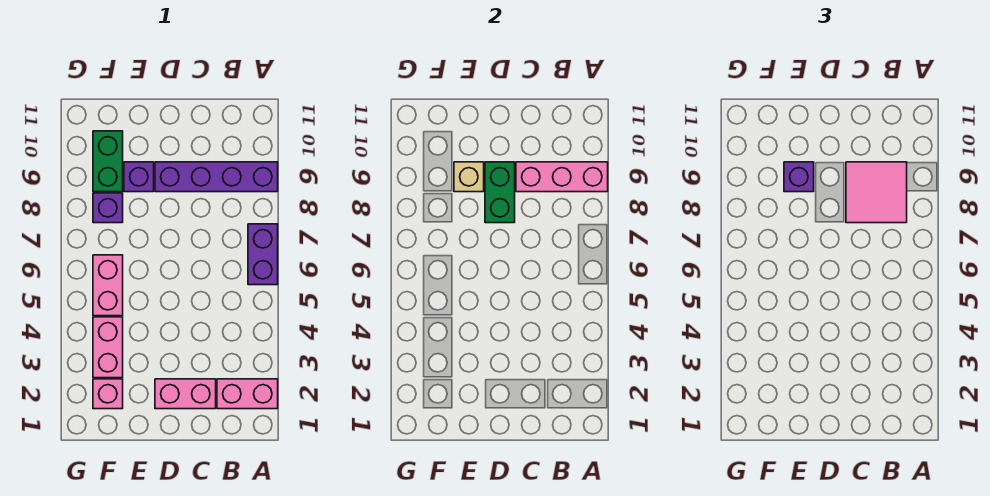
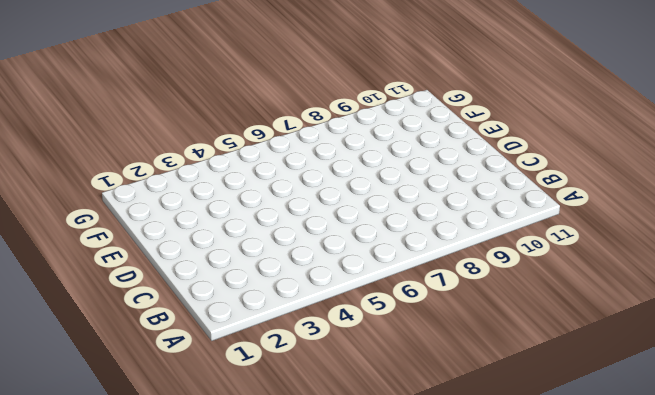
none -> pink 1x2 brick [217,379,278,409]
none -> purple 1x2 brick [248,224,278,285]
none -> purple 1x4 brick [155,162,278,192]

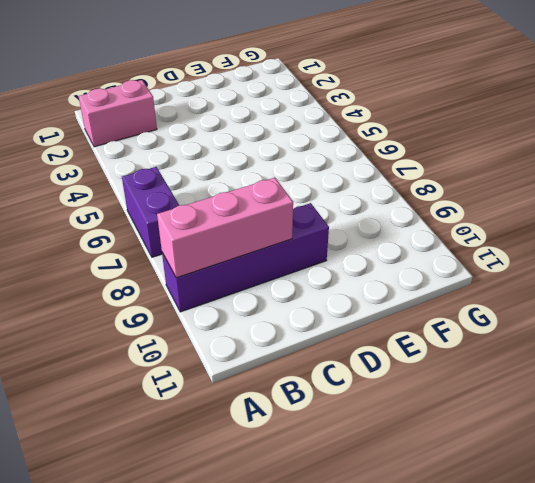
none -> pink 1x2 brick [155,379,216,409]
none -> purple 1x1 brick [124,162,154,192]
none -> pink 1x1 brick [93,379,123,409]

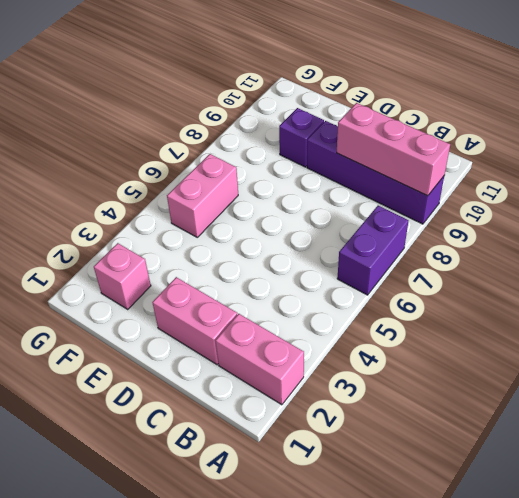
none -> pink 1x2 brick [93,317,123,378]
none -> purple 1x1 brick [93,193,123,223]
none -> green 1x2 brick [93,131,123,192]

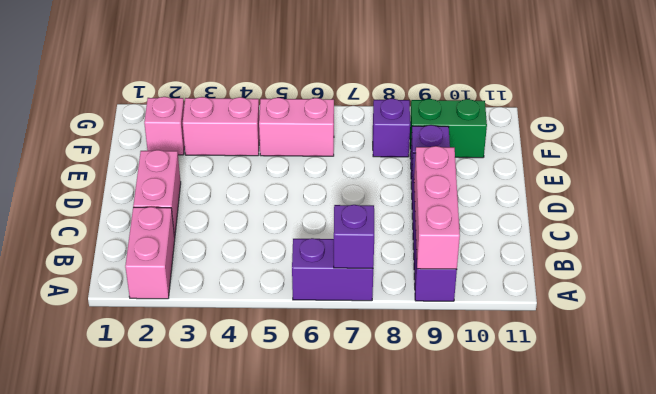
purple 1x1 brick [334,205,374,268] -> purple 1x1 brick moved to [784,162,814,192]
none -> green 1x2 brick [485,162,515,223]
none -> tan 1x1 brick [454,162,484,192]
none -> pink 2x2 tile [846,162,907,223]

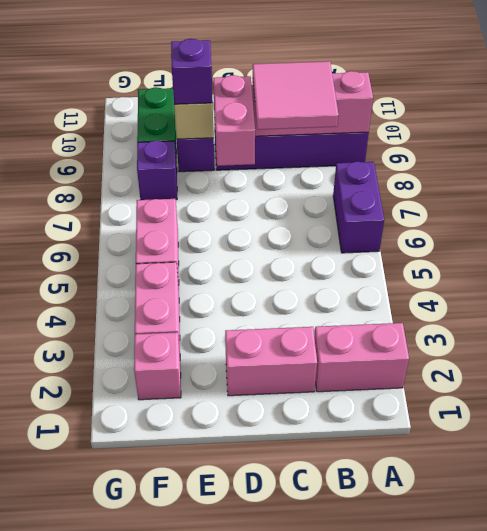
pink 1x2 brick [213,75,256,166] -> green 1x2 brick [485,162,515,223]

